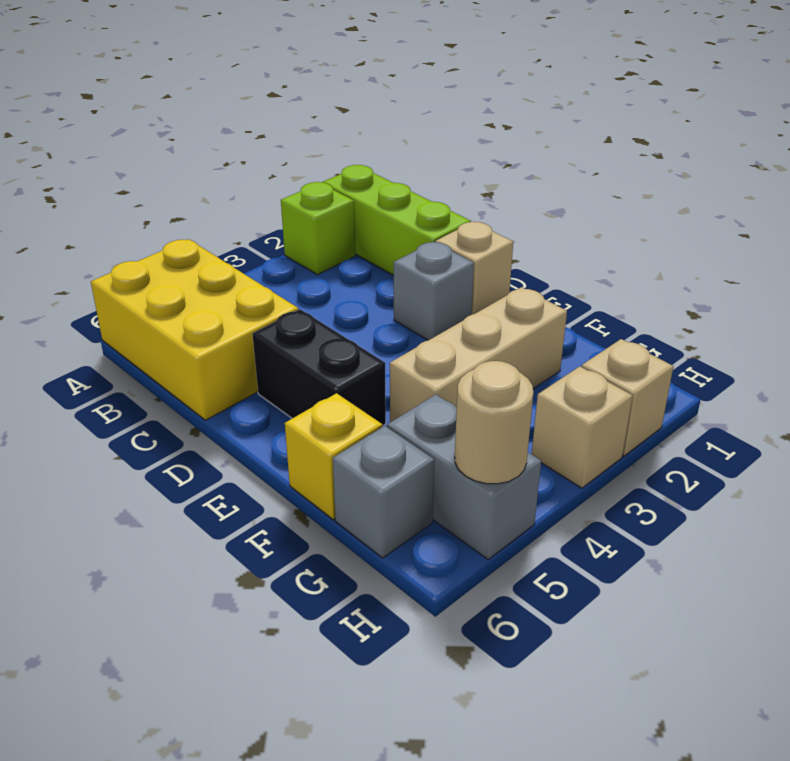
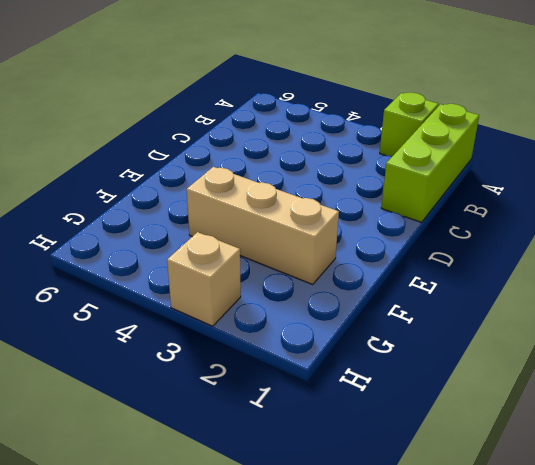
none -> yellow 2x3 brick [91,239,298,420]
none -> tan 1x1 brick [435,222,513,315]
none -> grey 1x1 brick [394,242,474,340]

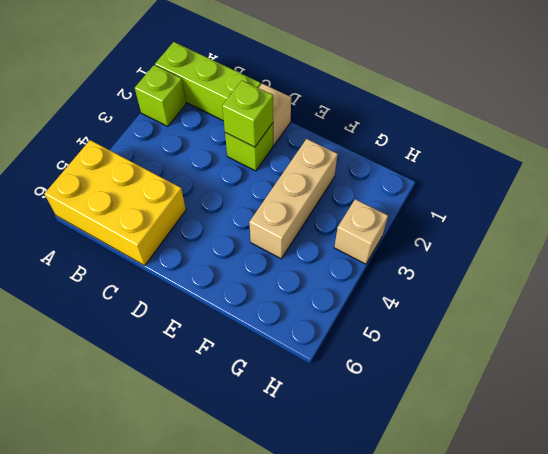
lime 1x1 brick [225,123,273,171] -> grey 1x1 brick [394,242,474,340]
lime 1x1 brick [222,81,273,147] -> none
none -> black 1x2 brick [252,309,386,426]
none -> yellow 1x1 brick [285,393,382,520]
none -> grey 1x2 brick [387,395,541,560]

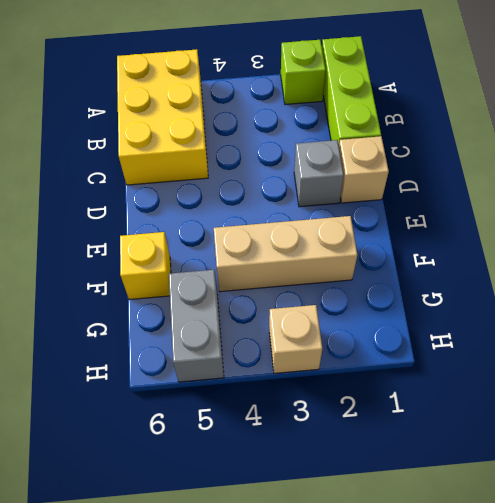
none -> black 1x2 brick [252,309,386,426]
none -> grey 1x1 brick [333,426,434,558]
none -> tan 1x1 brick [582,339,673,456]

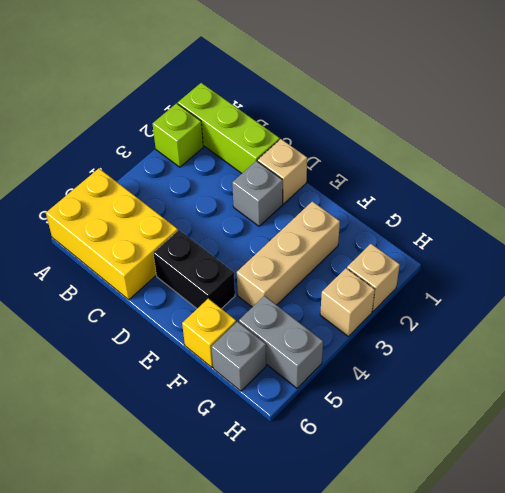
none -> tan 1x1 round brick [455,361,533,484]

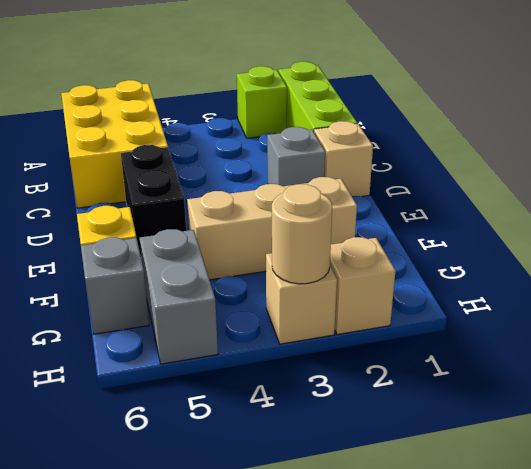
tan 1x1 round brick [272,184,332,284] -> tan 1x1 round brick moved to [455,361,533,484]

